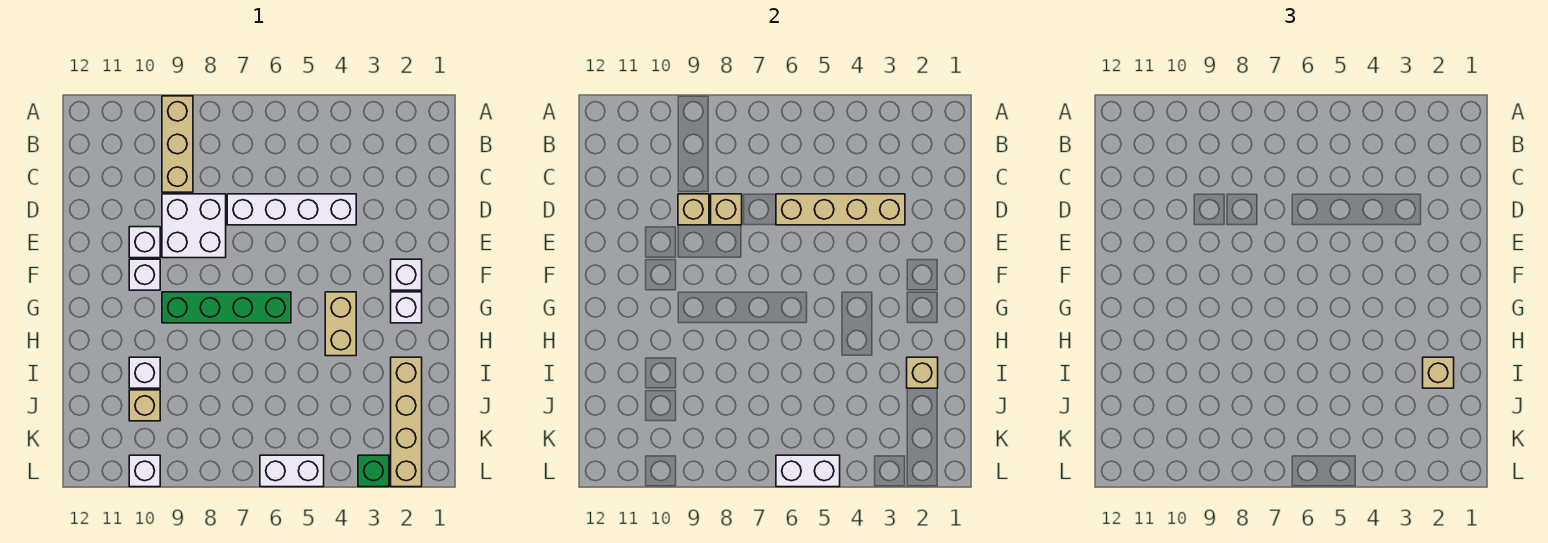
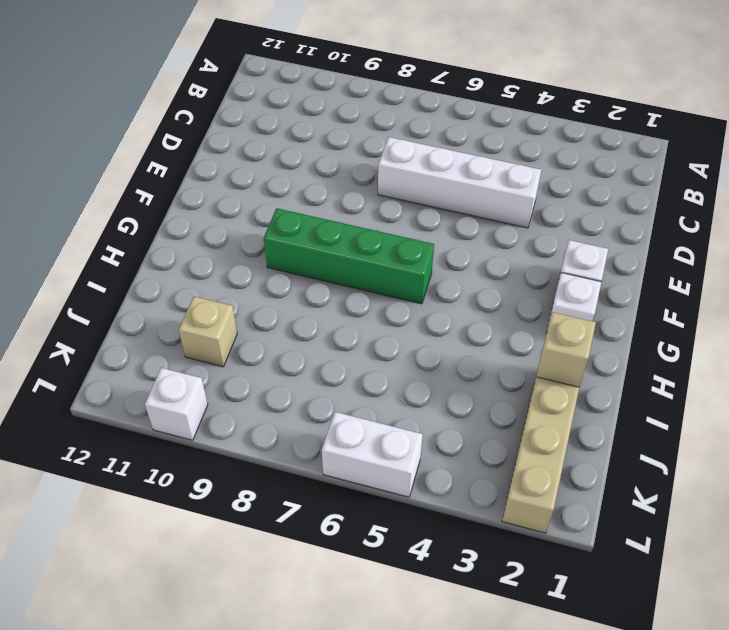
none -> tan 1x3 brick [162,96,193,192]
none -> white 2x2 brick [162,194,226,258]
none -> white 1x1 brick [129,227,160,258]

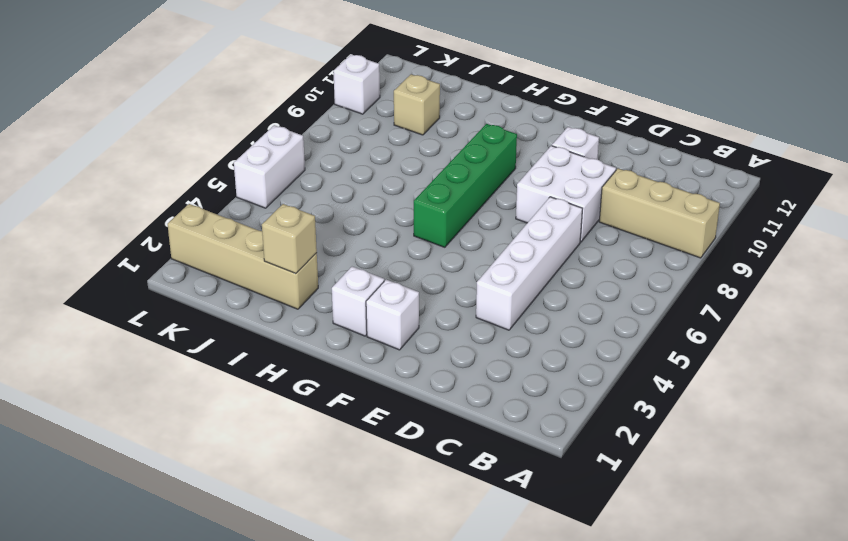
none -> white 1x1 brick [129,259,160,290]
none -> tan 1x2 brick [325,292,356,356]
none -> white 1x1 brick [129,357,160,388]

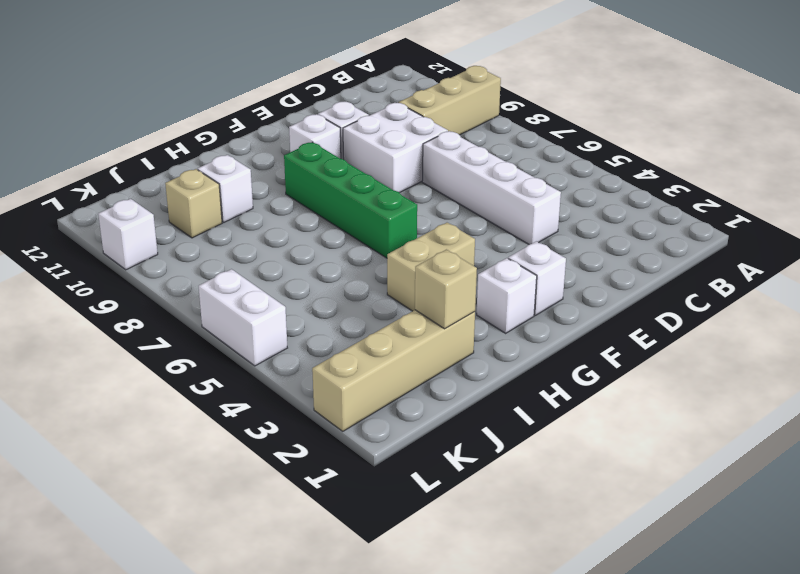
none -> green 1x1 brick [358,455,389,487]
none -> tan 1x4 brick [776,194,905,225]
none -> tan 1x1 brick [711,194,742,225]

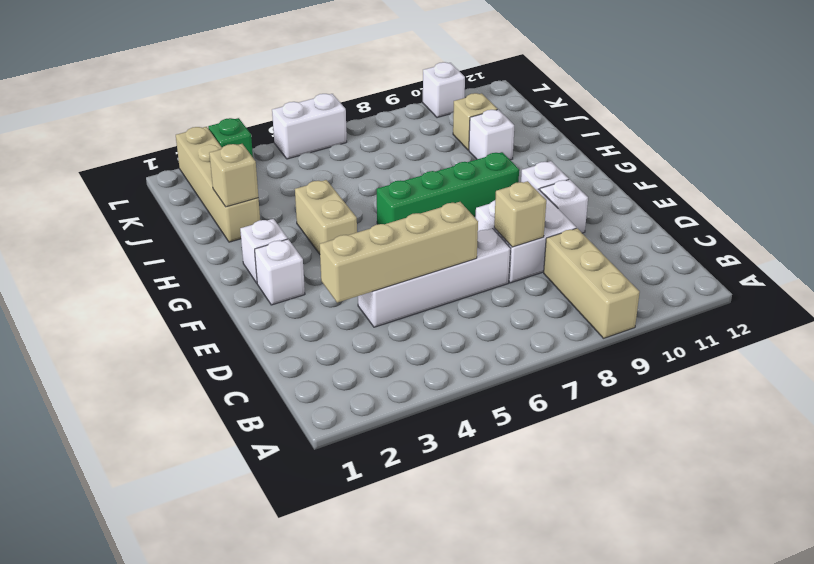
none -> tan 1x1 brick [678,194,709,225]
none -> white 1x2 brick [776,455,840,487]
none -> tan 1x1 brick [1423,357,1454,388]

